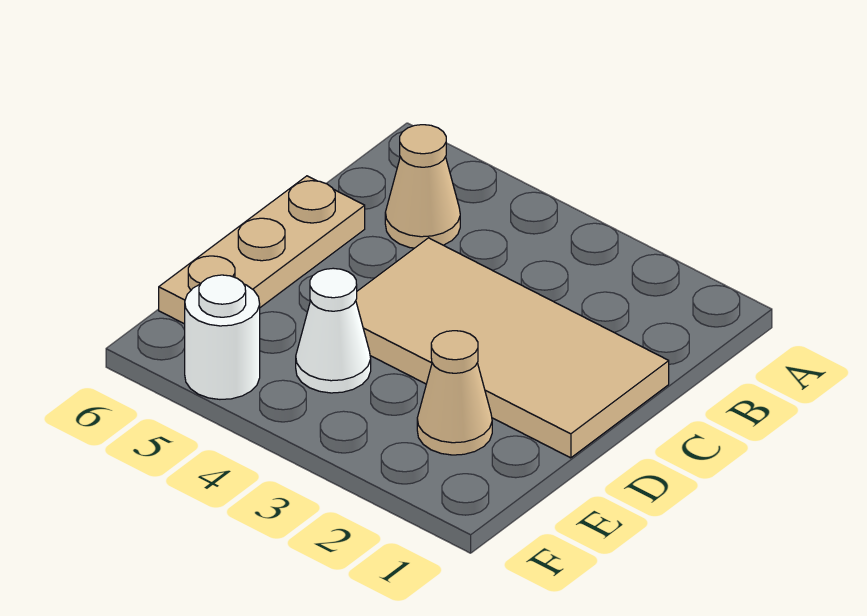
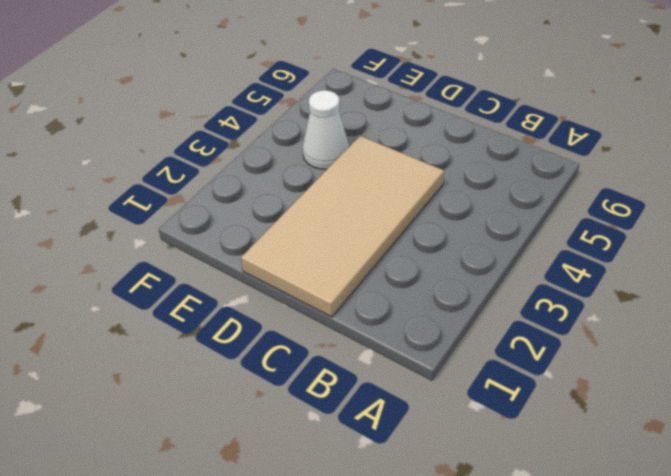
none -> tan 1x1 cone [385,125,460,248]
none -> tan 1x3 plate [159,176,365,324]

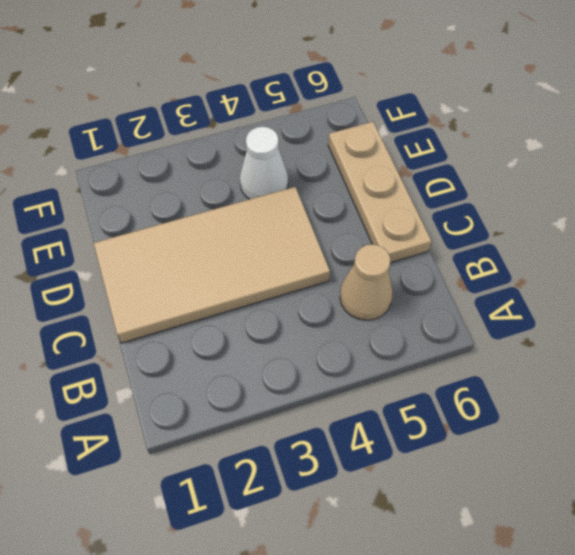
none -> tan 1x1 cone [417,331,492,455]
none -> white 1x1 round brick [185,275,260,399]

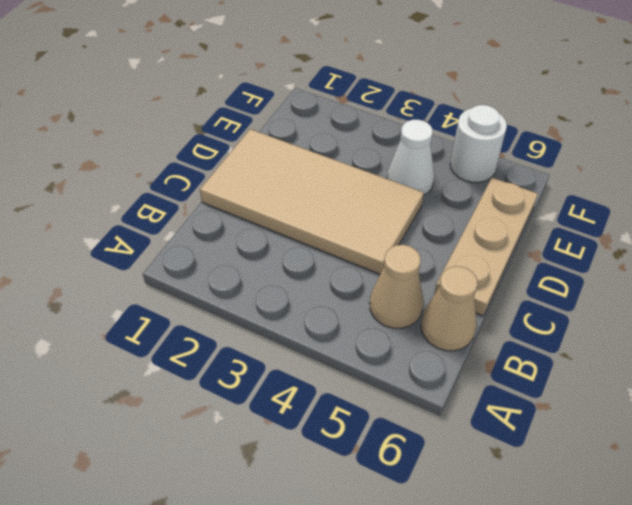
tan 1x1 cone [421,266,477,351] -> tan 1x1 cone moved to [417,331,492,455]

